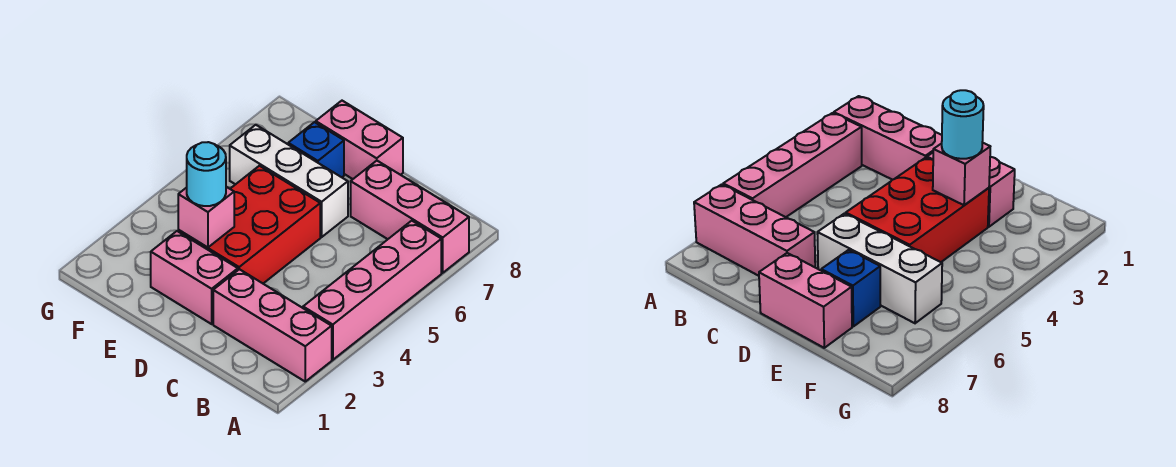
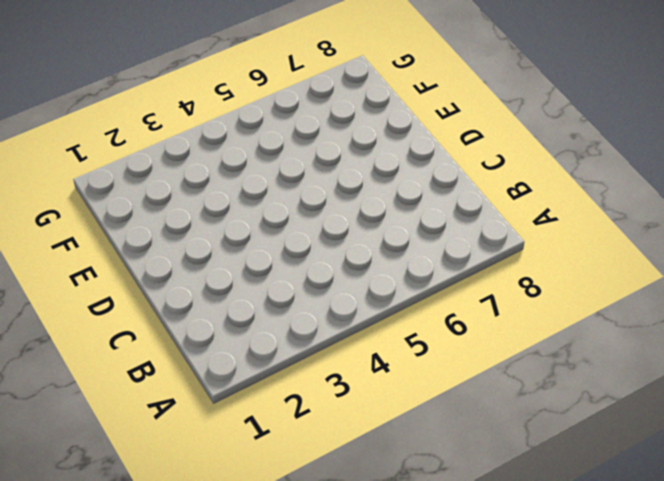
none -> pink 1x3 brick [213,269,332,381]
none -> pink 1x4 brick [303,221,441,360]

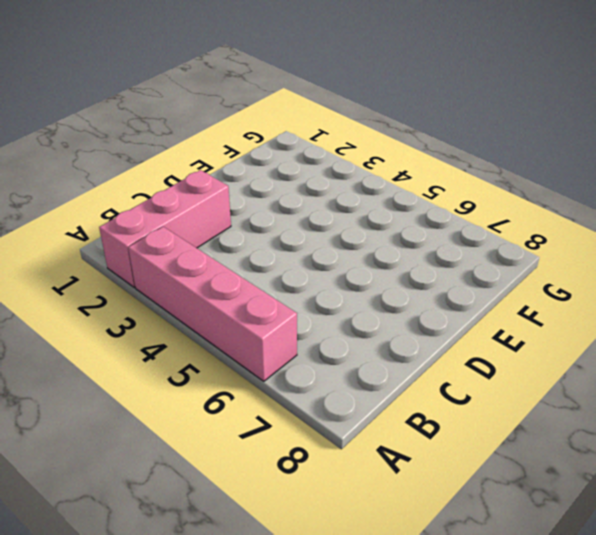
none -> pink 1x3 brick [351,161,469,273]
none -> pink 1x2 brick [151,231,238,324]

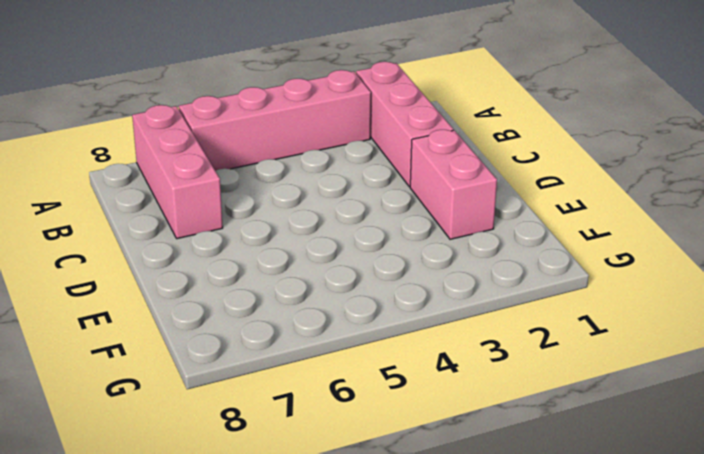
none -> red 2x3 brick [178,166,320,283]
none -> white 1x3 brick [230,125,348,237]

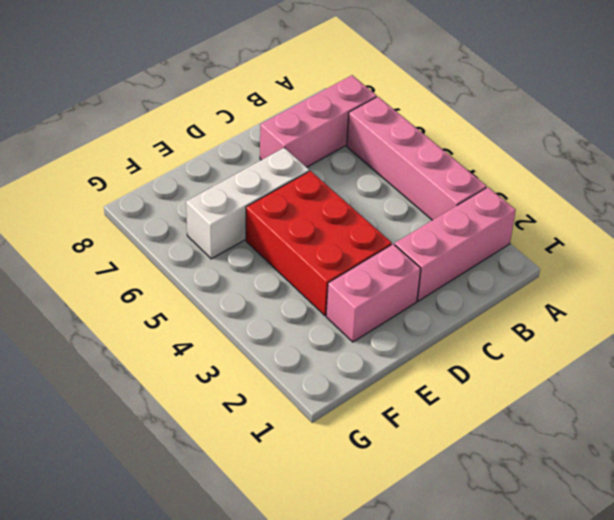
none -> pink 1x2 brick [316,101,403,179]
none -> blue 1x1 brick [288,122,344,177]

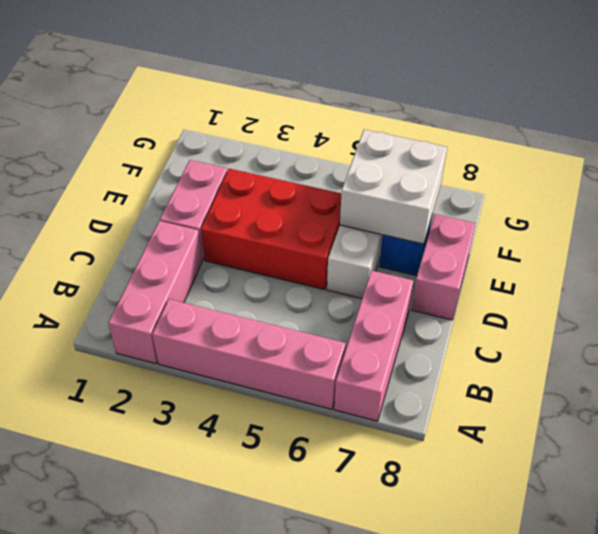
white 2x2 brick [340,130,447,244] -> none
none -> pink 1x1 brick [178,187,234,248]
none -> cyan 1x1 round brick [187,142,226,206]

